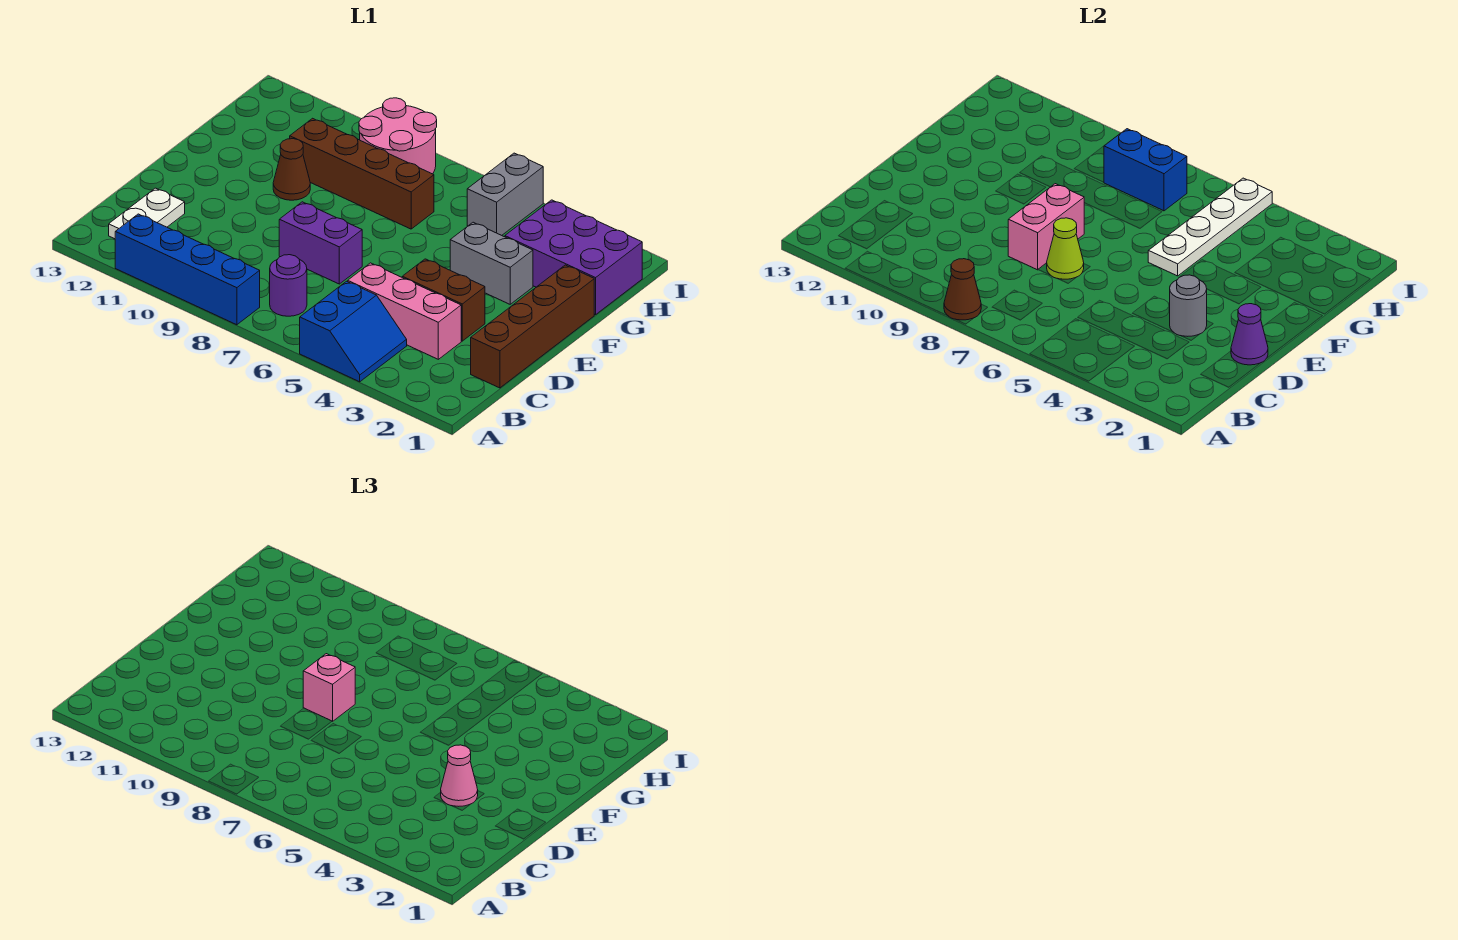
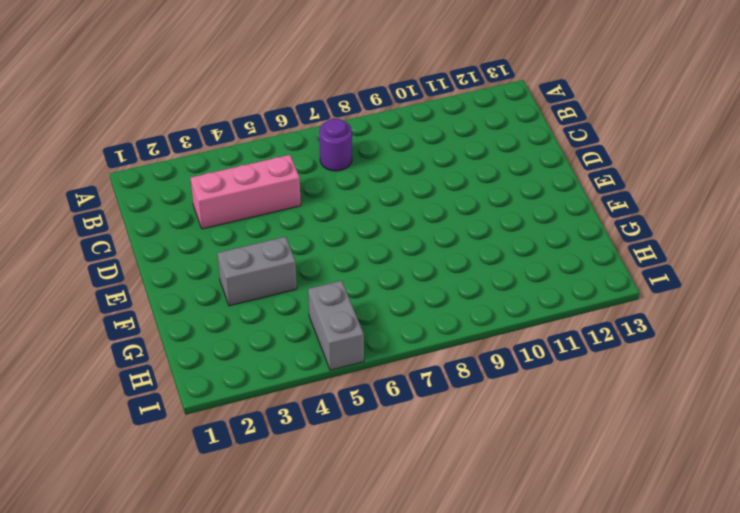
none -> blue 2x2 slope [300,281,407,382]
none -> blue 1x4 brick [115,214,260,325]
none -> white 1x2 plate [109,188,185,239]

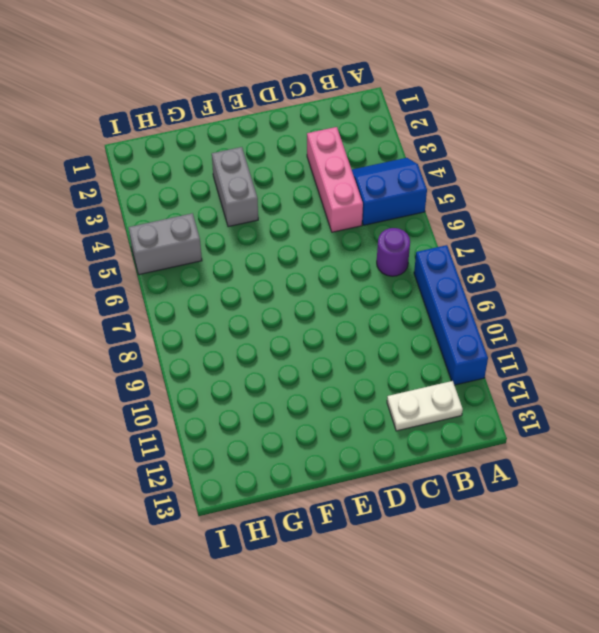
none -> brown 1x4 brick [471,265,594,388]
none -> brown 1x2 brick [402,259,485,341]
none -> purple 1x2 brick [279,202,362,284]

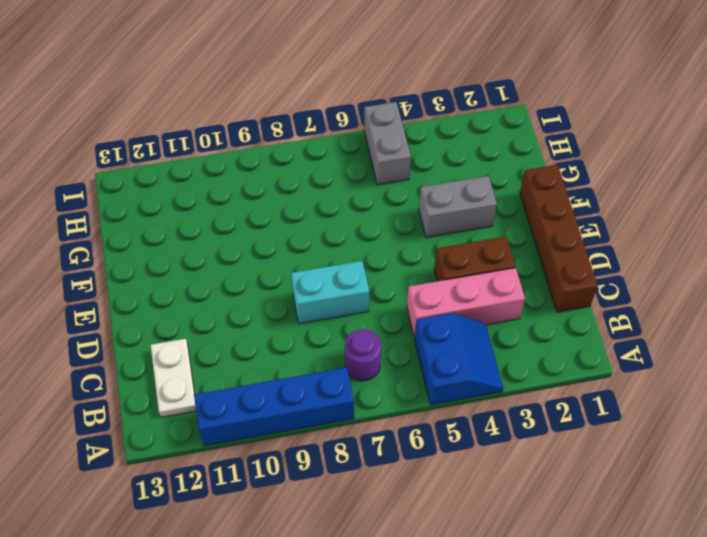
cyan 1x2 brick [291,261,369,324] -> purple 1x2 brick [279,202,362,284]
none -> brown 1x1 cone [273,139,310,200]
none -> purple 2x3 brick [505,200,642,315]
none -> brown 1x4 brick [290,118,434,229]

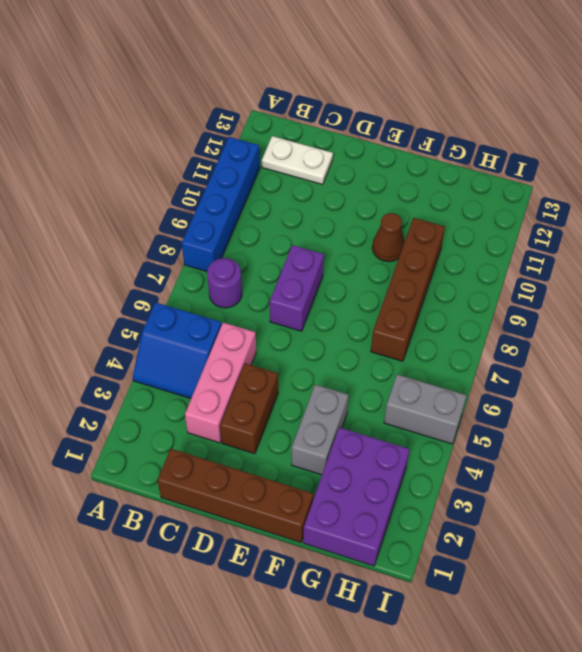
none -> pink 2x2 round brick [359,98,437,174]
none -> brown 1x1 cone [944,259,981,320]
none -> purple 1x1 cone [1231,304,1268,365]

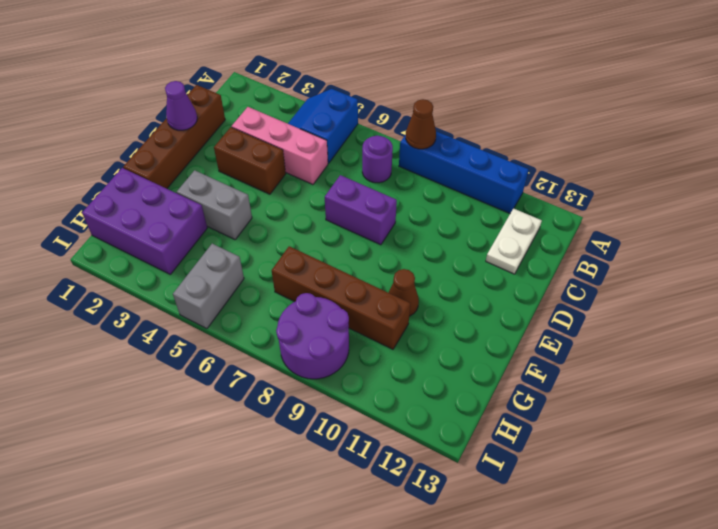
purple 2x2 round brick [276,293,349,379] -> pink 2x2 round brick [359,98,437,174]
none -> grey 1x1 round brick [1170,275,1207,336]
none -> lime 1x1 cone [1047,218,1084,279]
none -> pink 1x2 brick [1008,184,1084,270]

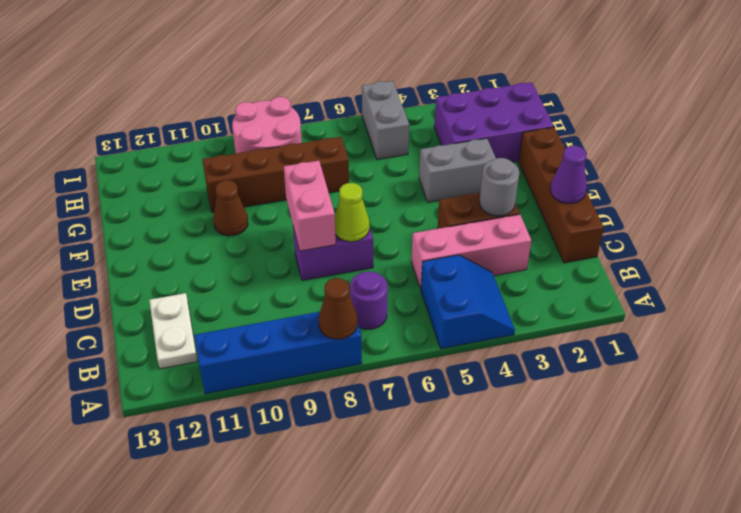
none -> white 1x4 plate [1148,178,1272,276]
none -> blue 1x2 brick [1104,129,1187,211]
none -> pink 1x1 cone [441,745,478,806]

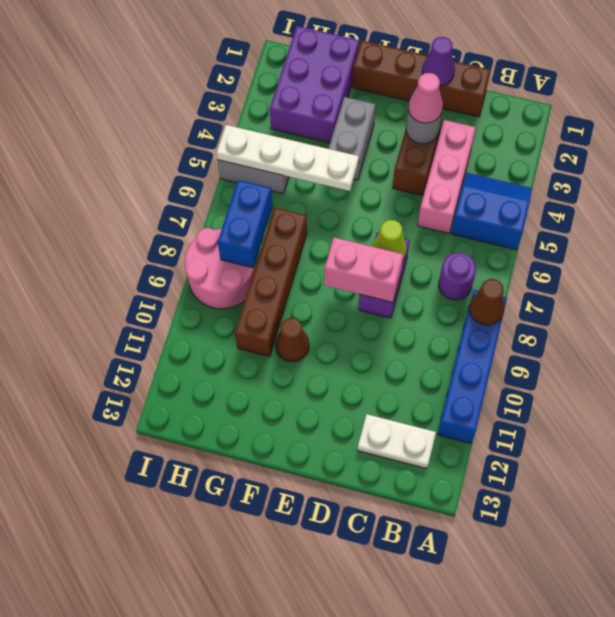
none -> pink 1x1 brick [303,654,355,721]

